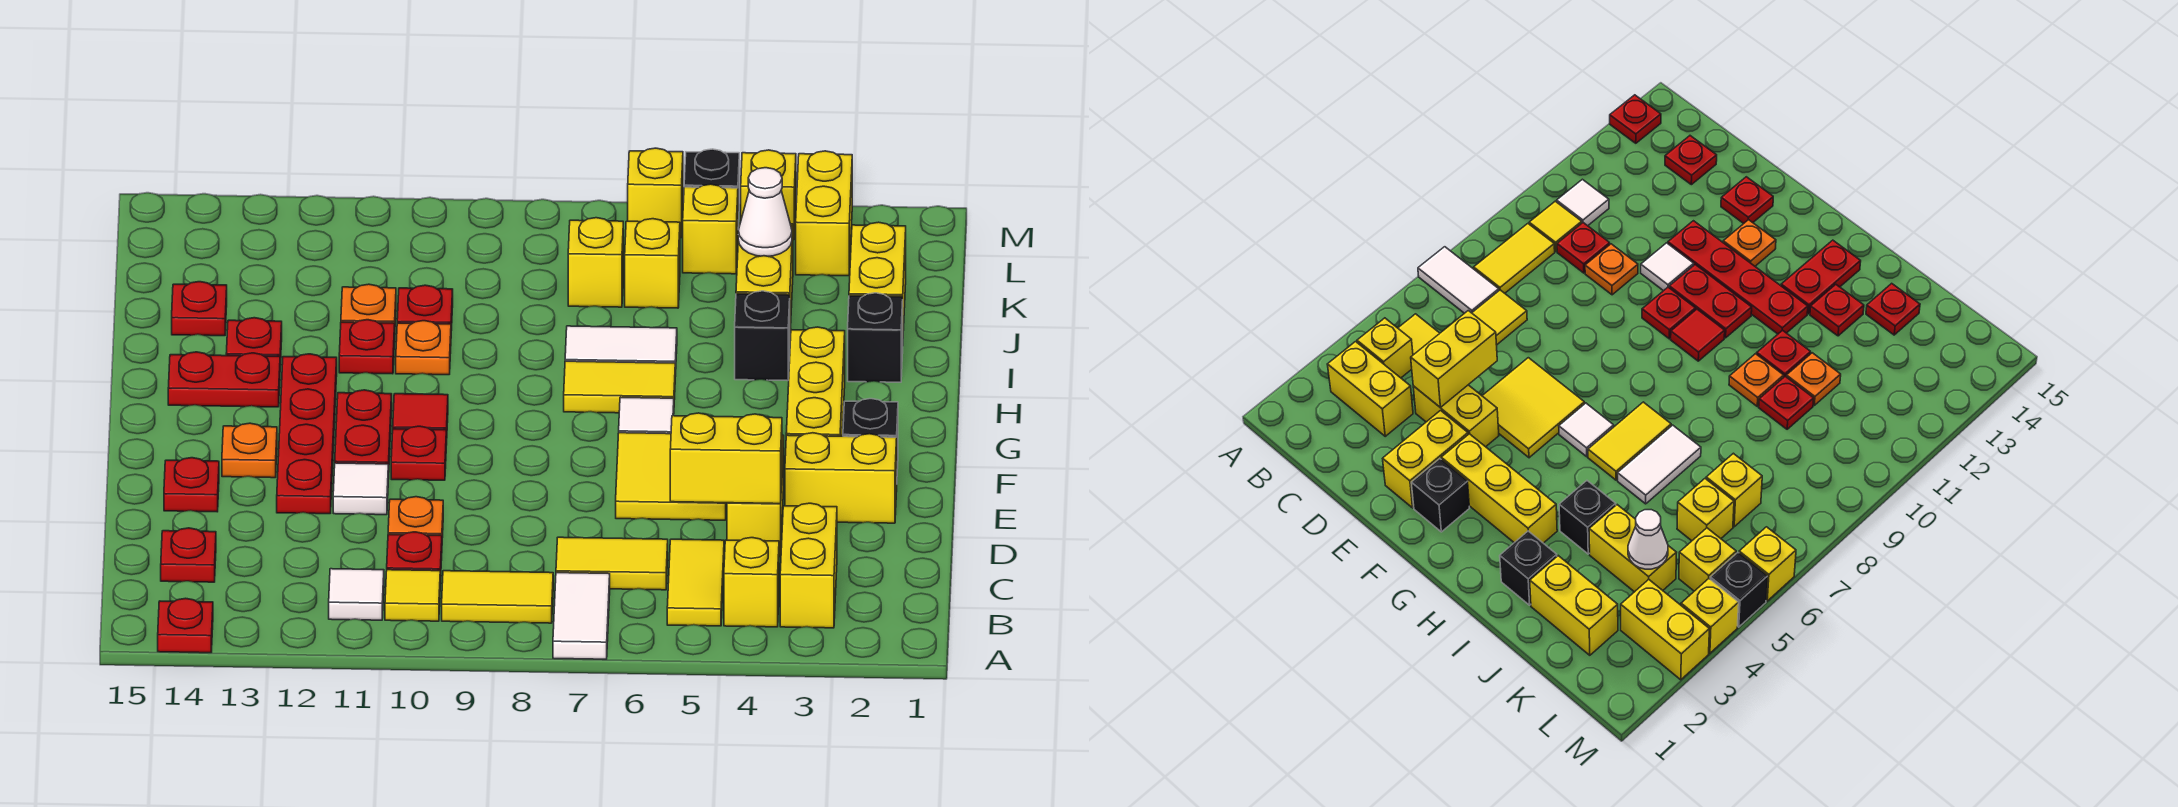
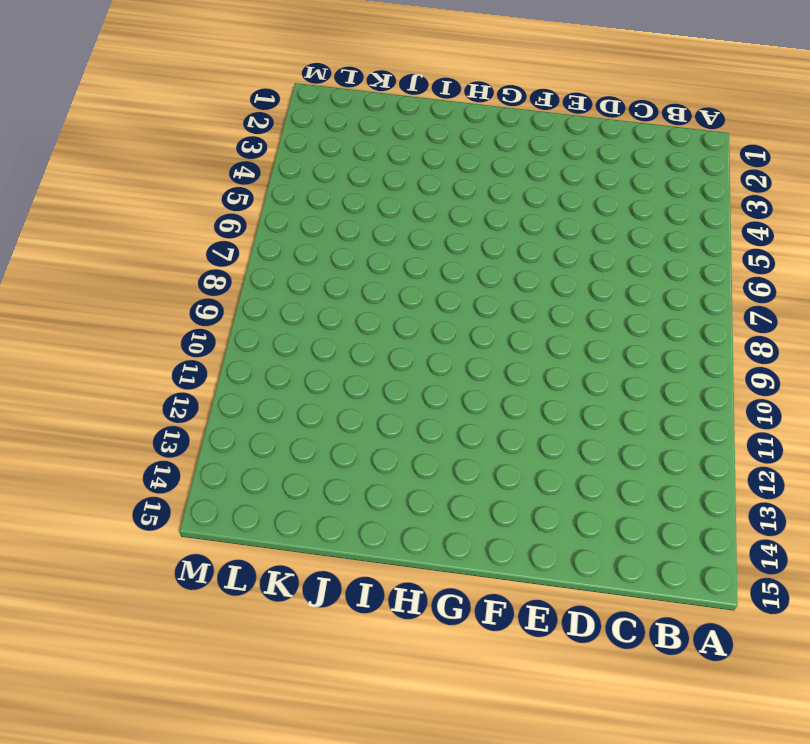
none -> white 1x2 tile [553,573,610,659]
none -> red 1x1 plate [158,598,213,653]
none -> yellow 1x2 brick [780,503,837,628]
none -> yellow 1x1 brick [724,538,779,627]

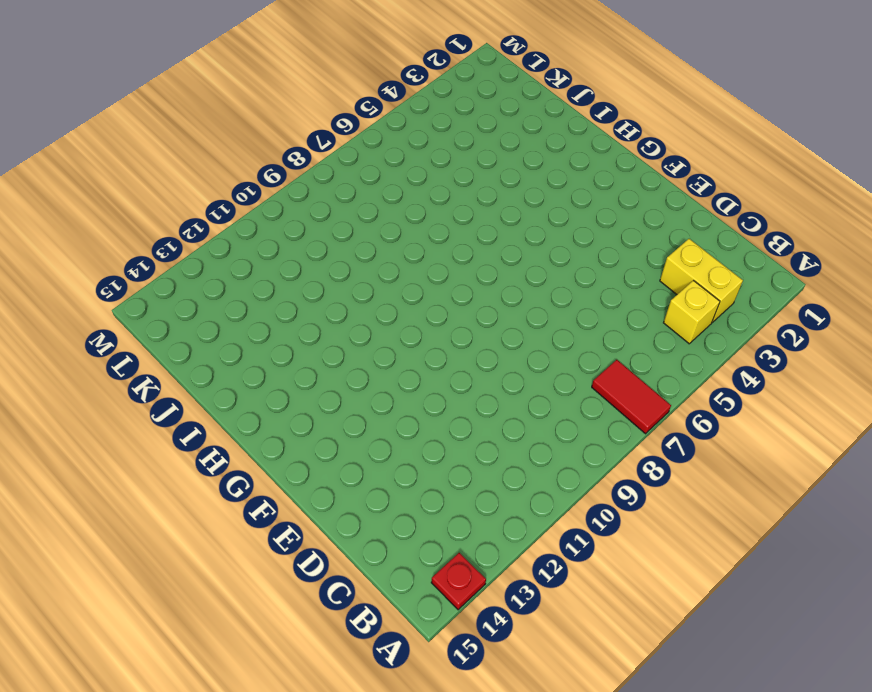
red 1x2 tile [592,360,671,434] -> white 1x2 tile [553,573,610,659]
none -> yellow 1x2 tile [667,539,724,626]
none -> yellow 1x2 tile [442,571,553,623]
none -> yellow 1x1 tile [385,570,440,621]
none -> white 1x1 tile [329,569,384,620]

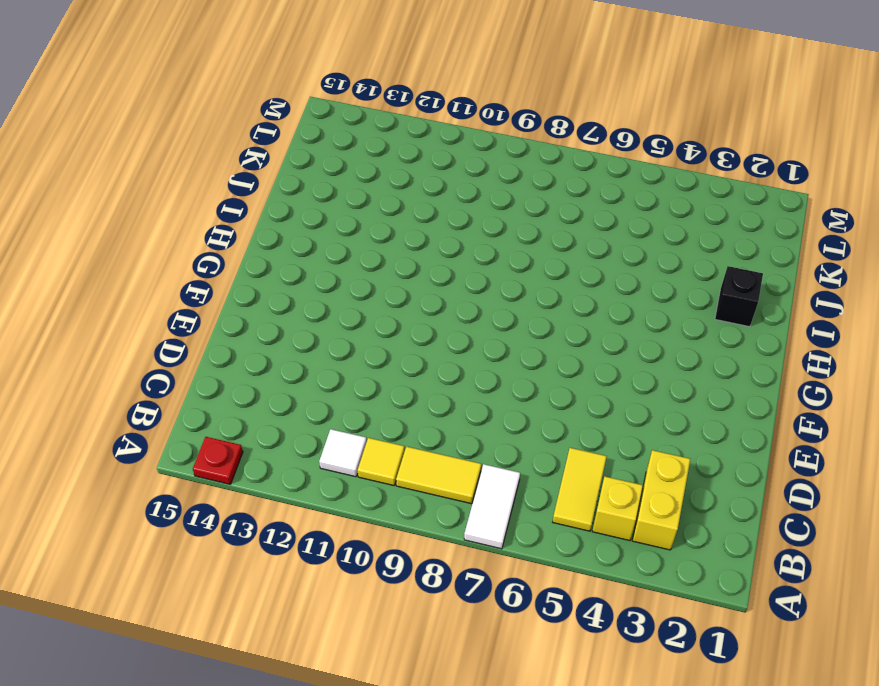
none -> yellow 1x2 tile [556,537,668,590]
none -> red 1x1 plate [387,532,442,583]
none -> red 1x1 plate [161,528,216,582]
none -> yellow 1x2 brick [727,435,784,557]

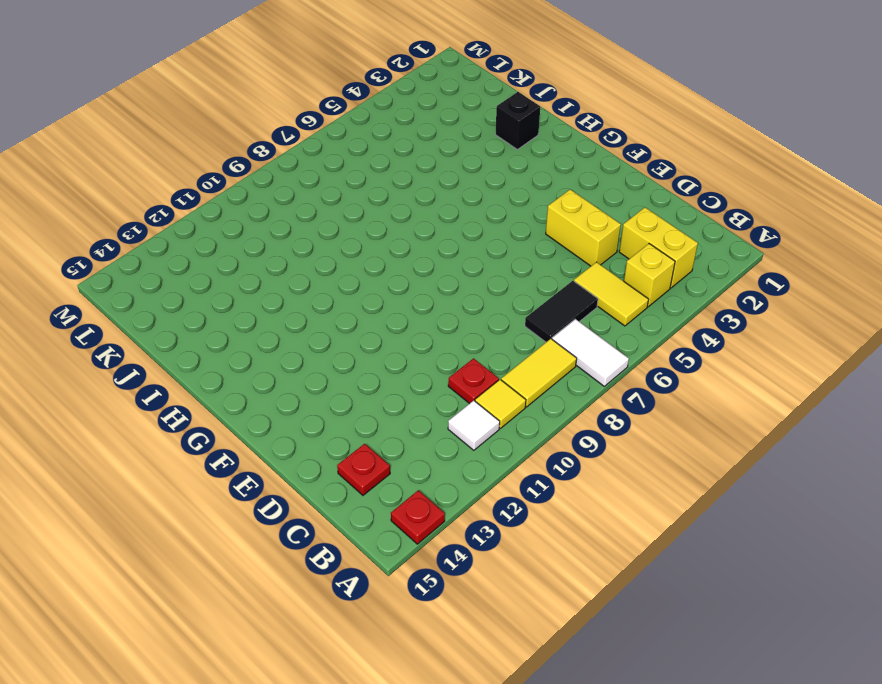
black 1x2 tile [525,281,598,342] -> yellow 1x2 tile [556,537,668,590]
none -> orange 1x1 plate [388,497,443,538]
none -> yellow 1x2 brick [785,433,897,523]
none -> yellow 2x2 tile [616,433,726,520]
none -> white 1x1 tile [333,463,388,515]

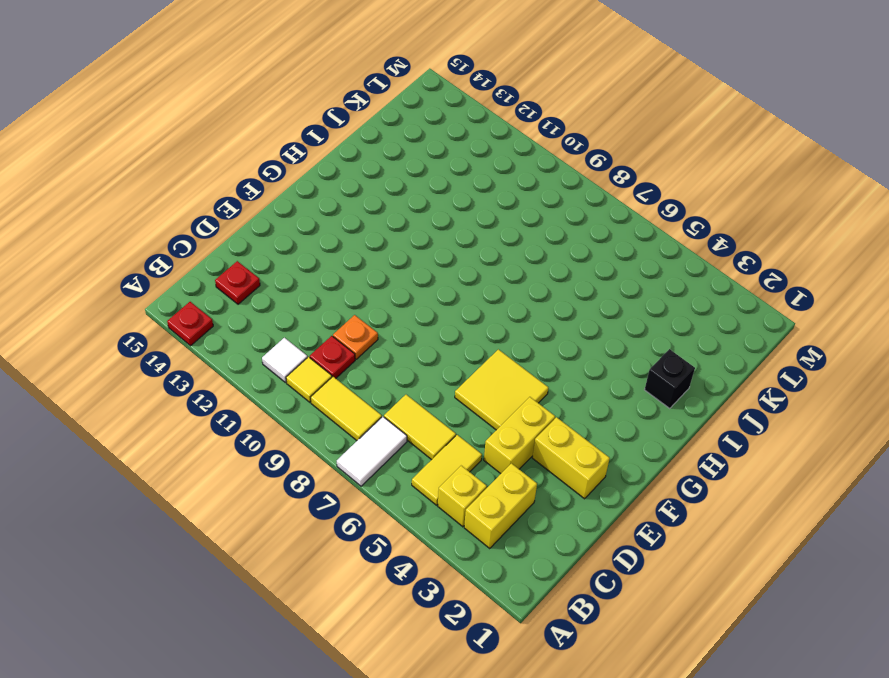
none -> white 1x1 tile [333,463,388,515]
none -> red 1x4 plate [277,354,337,514]
none -> red 1x1 plate [164,458,219,512]
none -> black 1x1 brick [843,399,898,469]

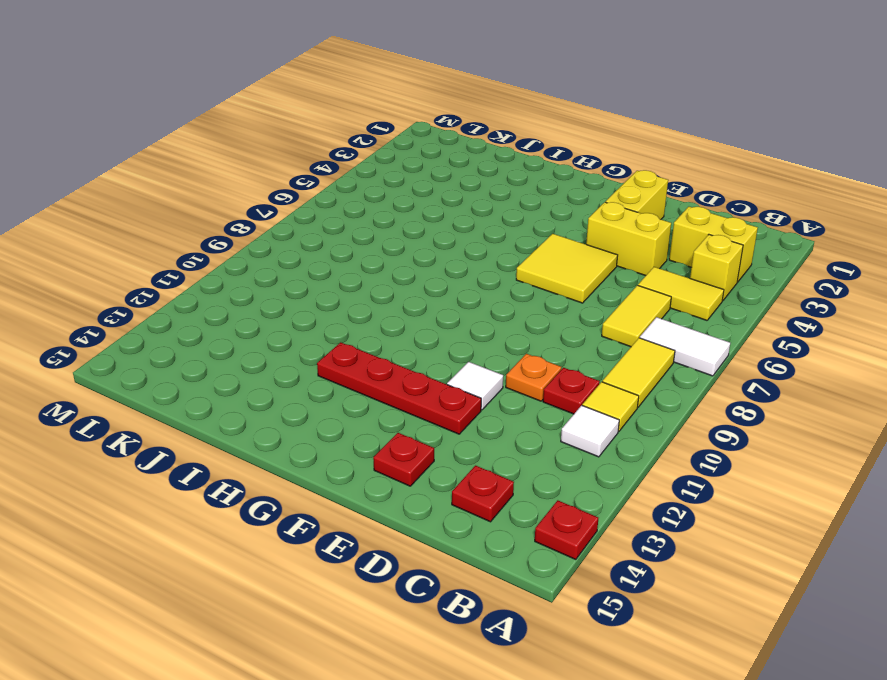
none -> black 1x1 brick [843,399,898,469]
none -> yellow 1x3 brick [786,327,845,436]
none -> red 1x1 plate [391,426,446,480]
none -> red 1x2 plate [335,390,392,479]

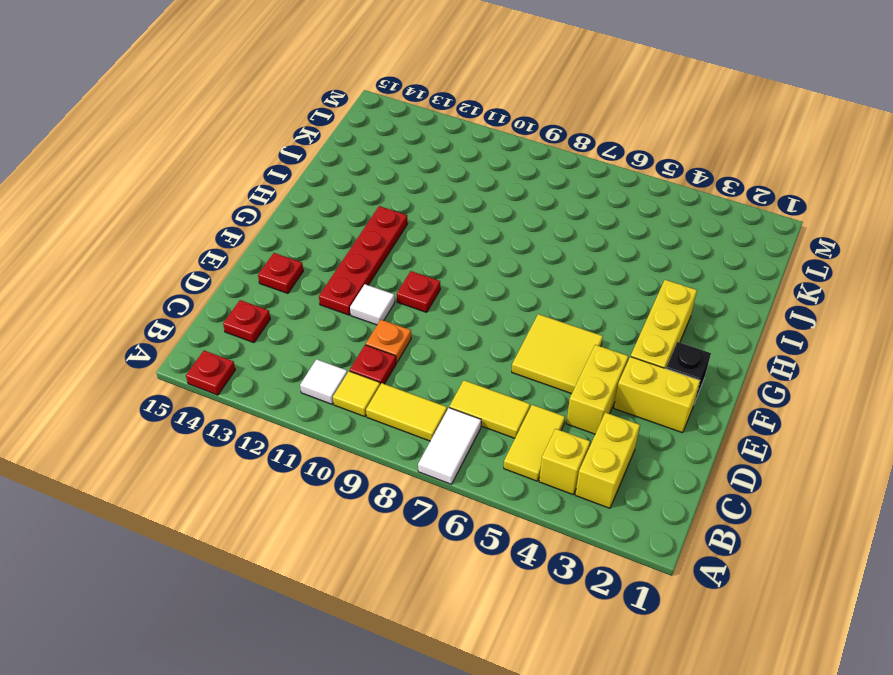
none -> red 1x2 plate [335,390,392,479]
none -> orange 1x1 plate [222,423,277,478]
none -> white 1x1 tile [619,397,674,434]
none -> red 1x1 tile [393,394,448,445]

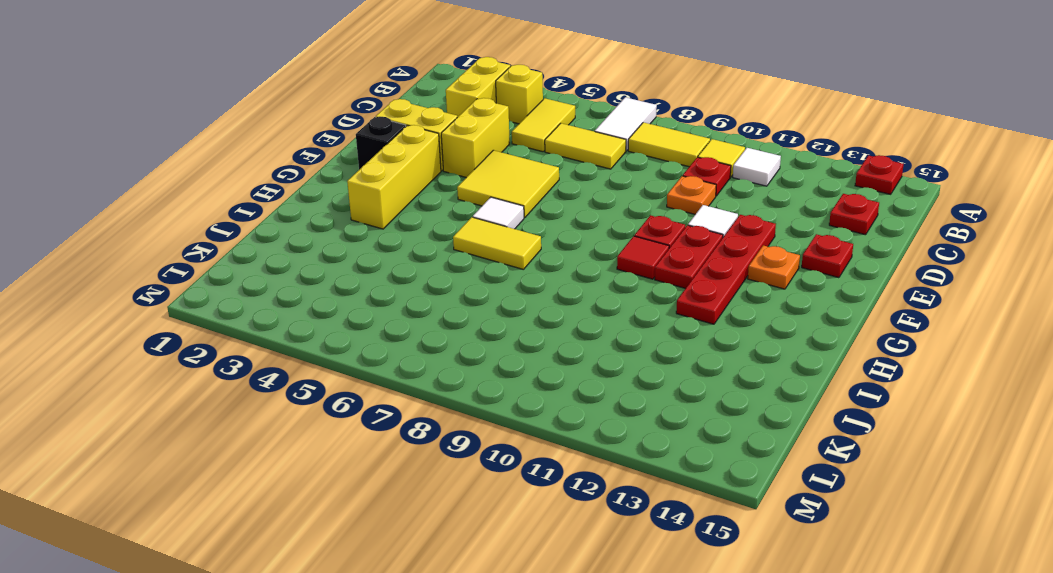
none -> red 1x2 plate [168,352,280,407]
none -> black 1x1 brick [848,293,903,382]
none -> black 1x1 brick [735,291,790,381]
none -> white 1x2 tile [565,326,677,376]

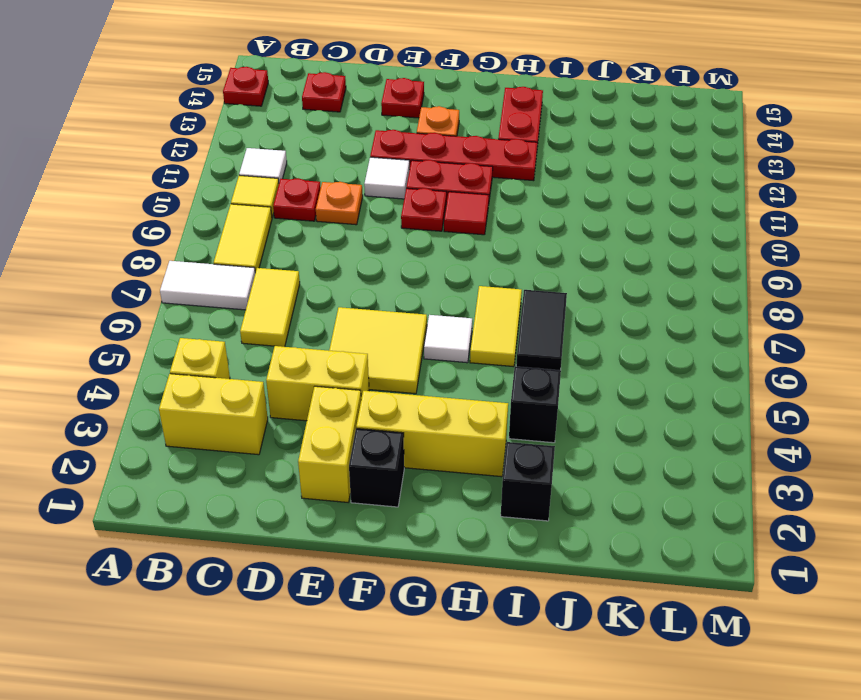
black 1x2 tile [516,290,567,370] -> white 1x2 tile [565,326,677,376]
none -> yellow 1x2 tile [667,539,724,626]
none -> orange 1x1 plate [396,321,451,375]
none -> red 1x1 plate [339,320,395,374]
none -> red 1x1 plate [226,318,282,365]

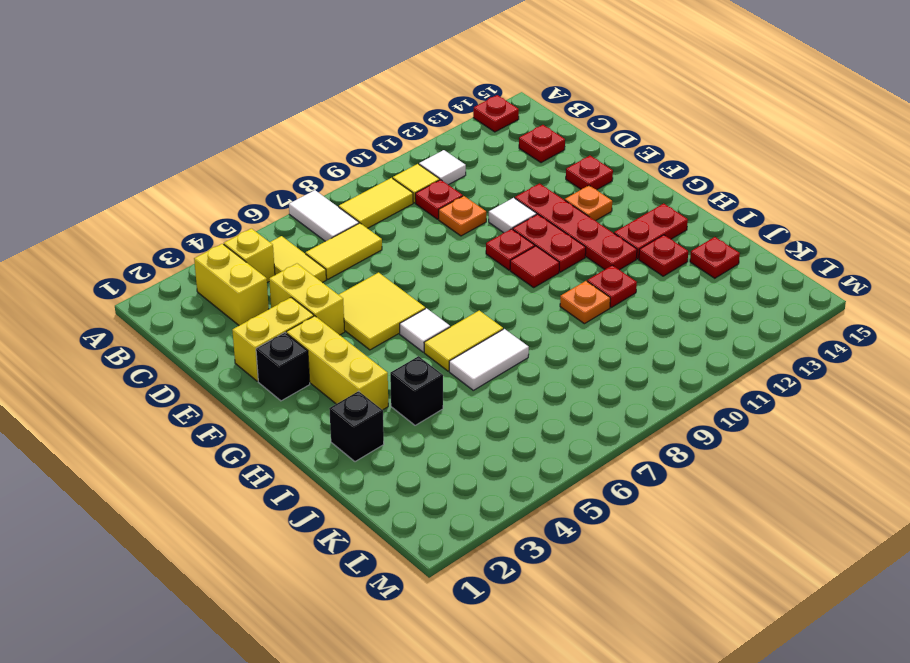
none -> yellow 1x2 brick [849,222,906,331]
none -> yellow 1x2 brick [736,223,793,331]
none -> red 1x1 plate [397,285,453,331]
none -> orange 1x1 plate [341,284,396,323]

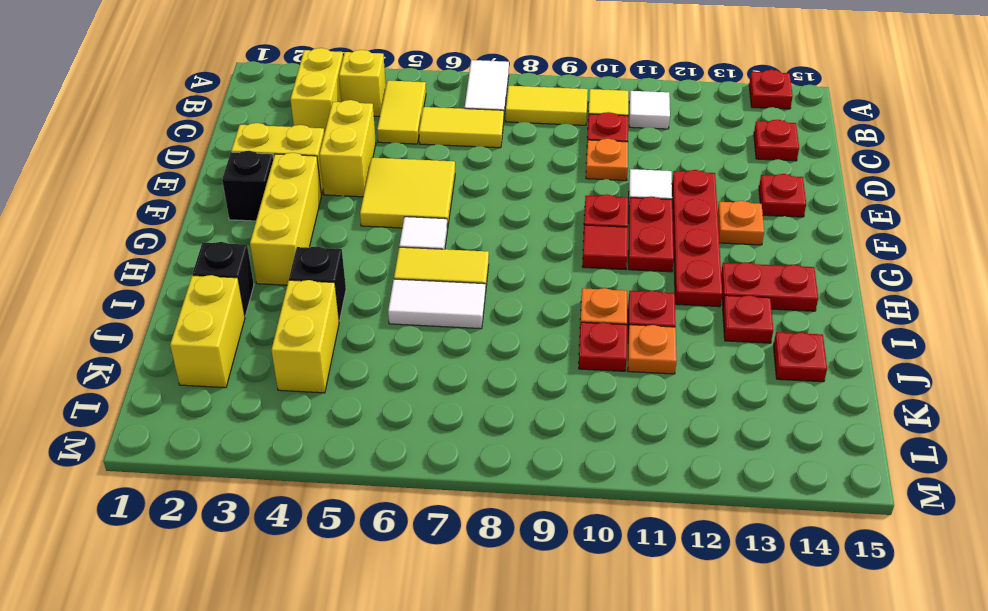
none -> yellow 1x1 brick [625,219,680,308]
none -> yellow 1x1 brick [568,218,623,307]
none -> yellow 1x2 brick [796,151,852,276]
none -> yellow 1x1 brick [683,184,738,274]

